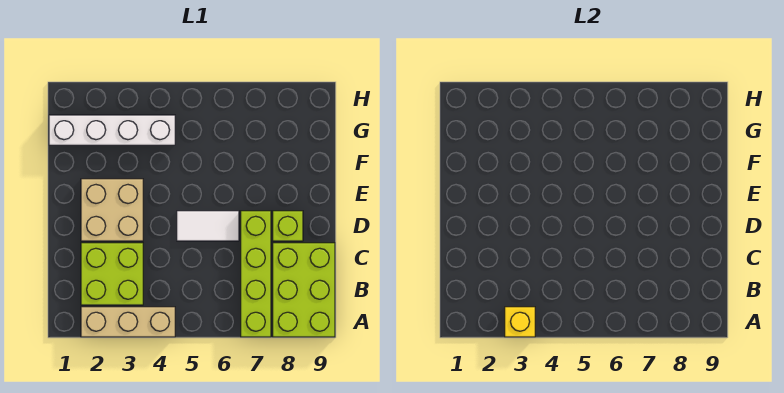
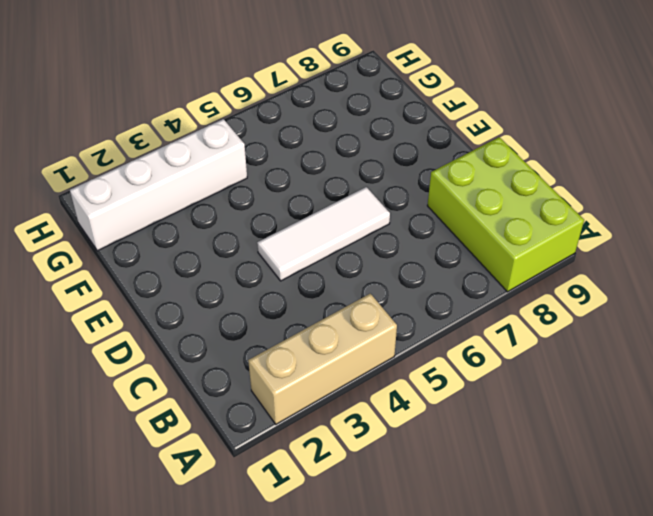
white 1x3 tile [257,187,390,281] -> white 1x2 tile [177,211,239,241]
none -> lime 1x4 brick [241,211,271,337]
none -> lime 2x2 brick [81,243,143,305]

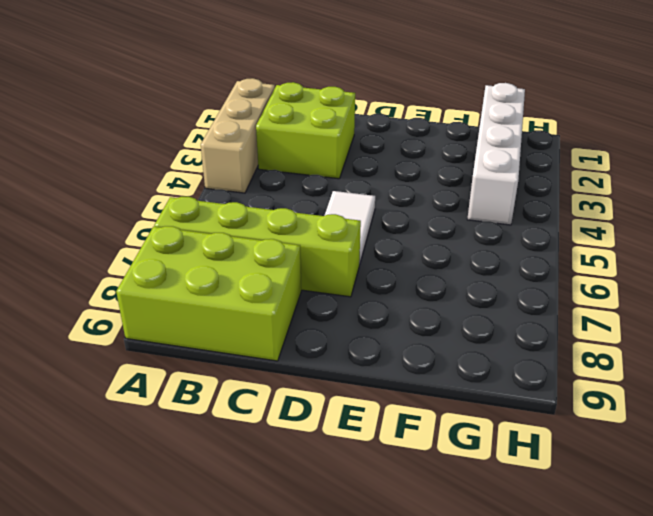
none -> tan 2x2 brick [81,179,143,241]
none -> lime 1x1 brick [273,211,303,241]

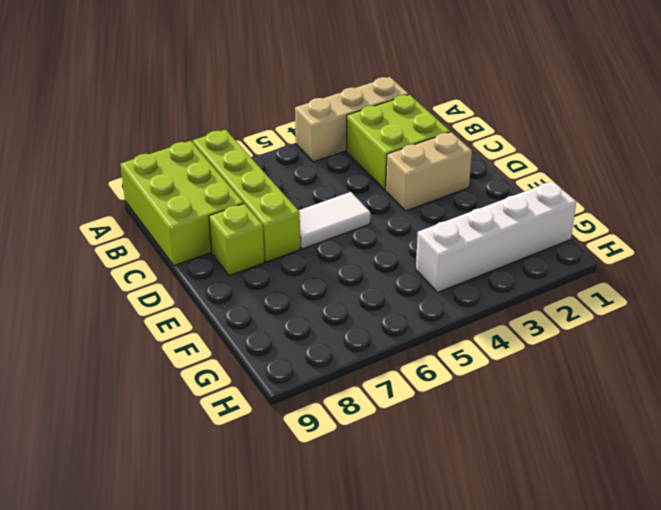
tan 1x2 brick [386,132,472,211] -> tan 2x2 brick [81,179,143,241]
none -> yellow 1x1 brick [505,307,535,337]

